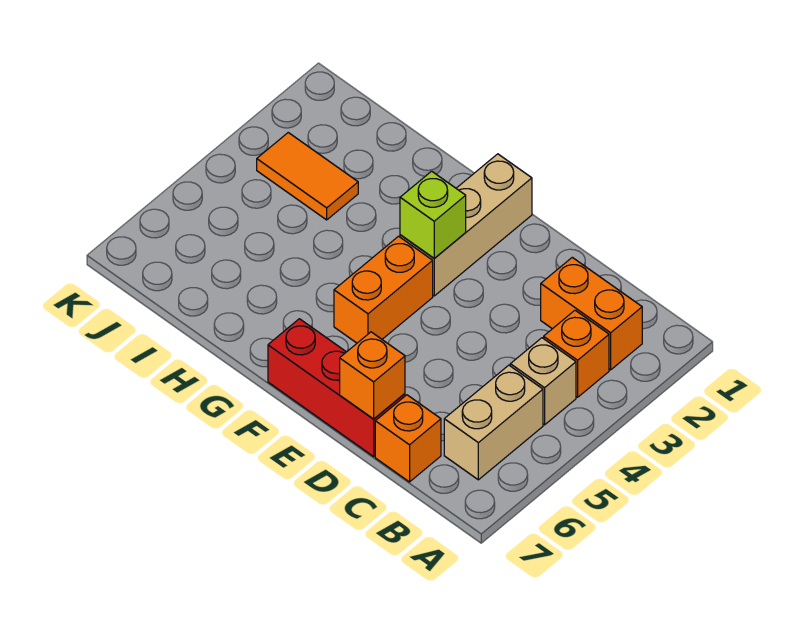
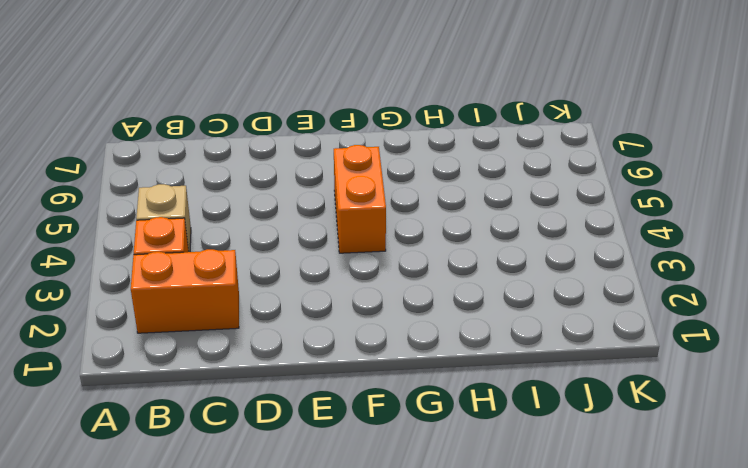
none -> tan 1x2 brick [444,365,543,480]
none -> orange 1x1 brick [375,395,441,482]

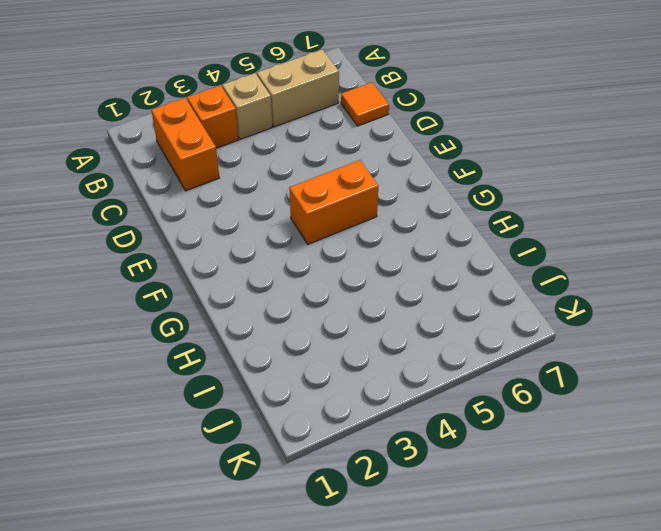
orange 1x1 tile [341,82,389,126] -> orange 1x1 brick [375,395,441,482]
none -> red 1x3 brick [268,319,405,456]
none -> tan 1x3 brick [400,154,532,296]

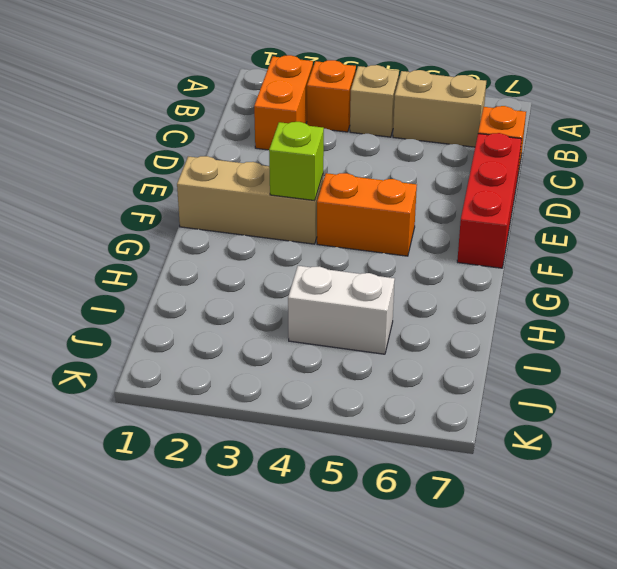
white 1x2 brick [288,266,395,354] -> none
none -> orange 1x2 tile [257,133,358,220]
none -> orange 1x1 brick [340,332,405,419]

